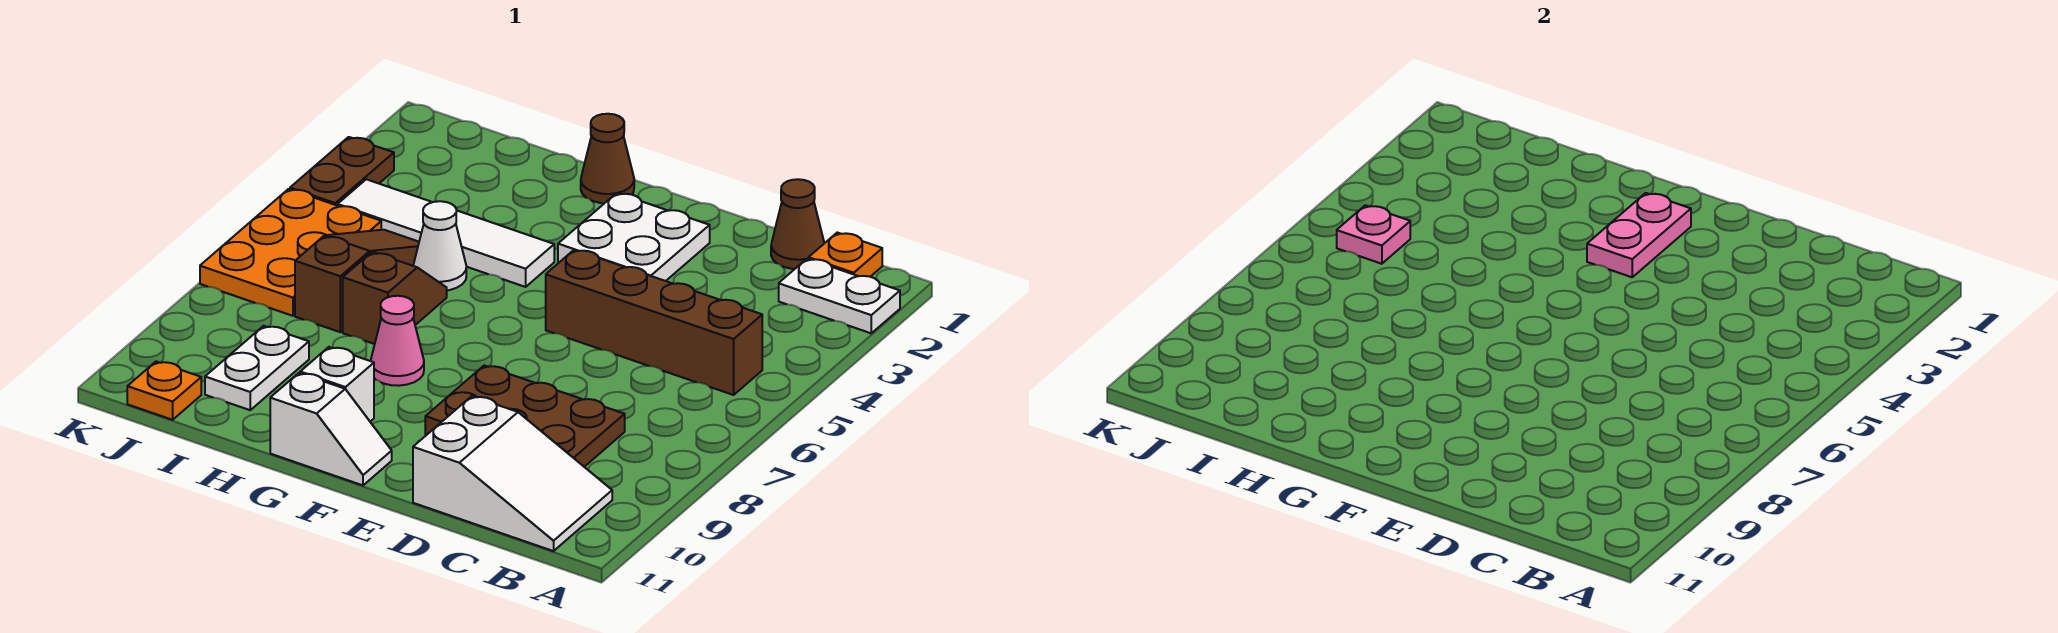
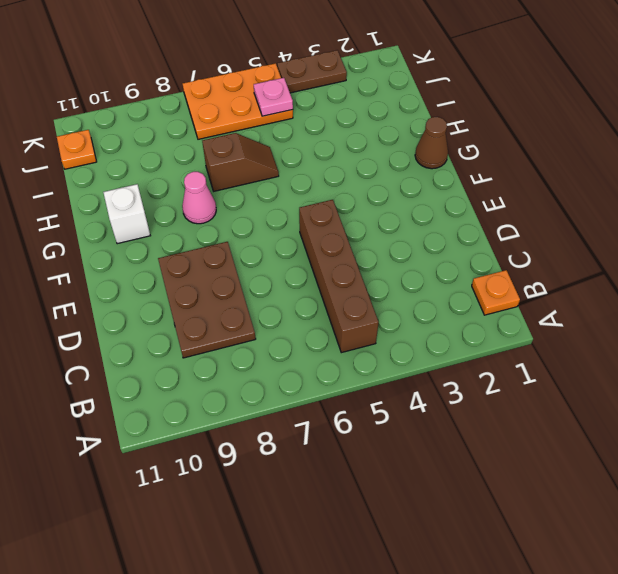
none -> white 1x2 plate [779,259,900,333]
none -> white 2x3 slope [413,396,612,551]
none -> brown 1x1 cone [771,179,824,269]

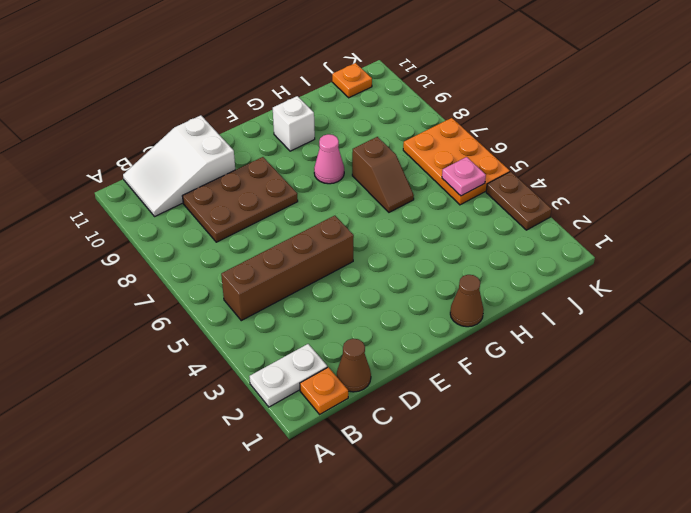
none -> white 2x2 plate [558,193,710,281]
none -> white 1x2 slope [270,373,392,485]
none -> white 1x4 tile [338,179,554,287]

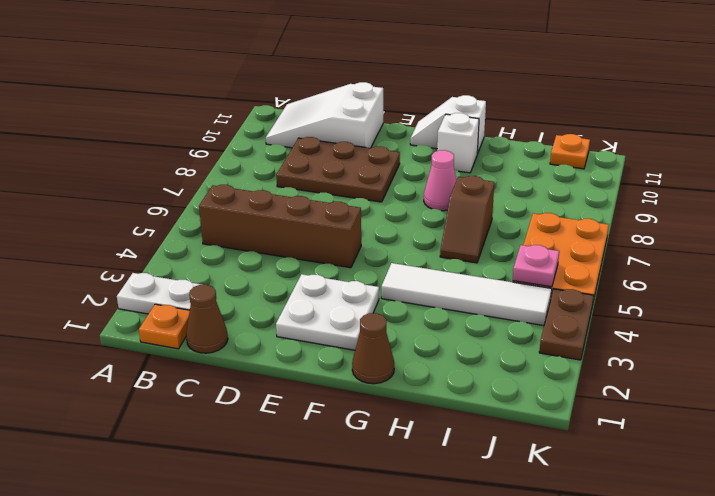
none -> white 1x1 cone [413,201,466,290]
none -> brown 1x3 slope [295,230,419,332]
none -> white 1x2 plate [205,326,309,410]

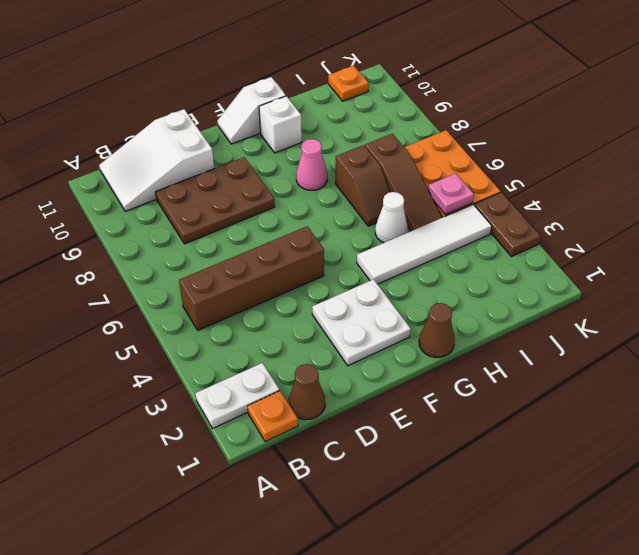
none -> white 1x2 plate [205,326,309,410]
none -> pink 1x2 plate [1587,193,1691,277]

